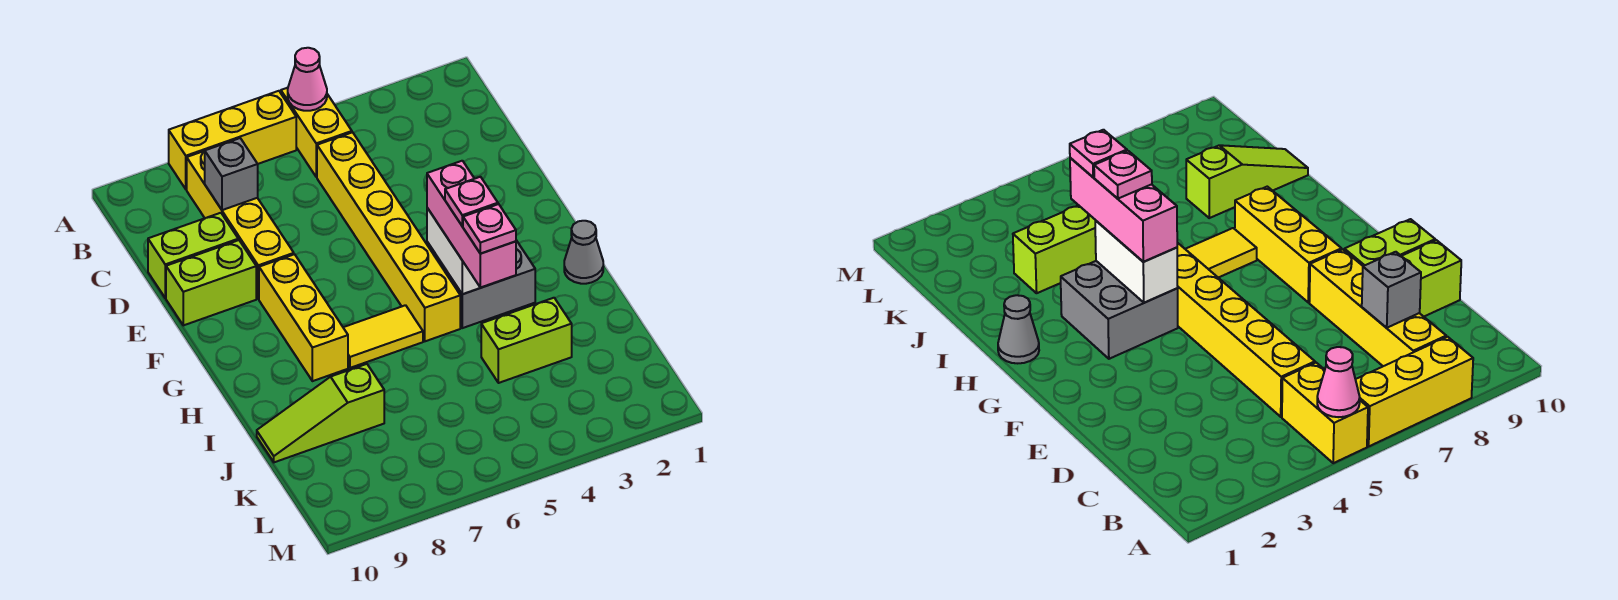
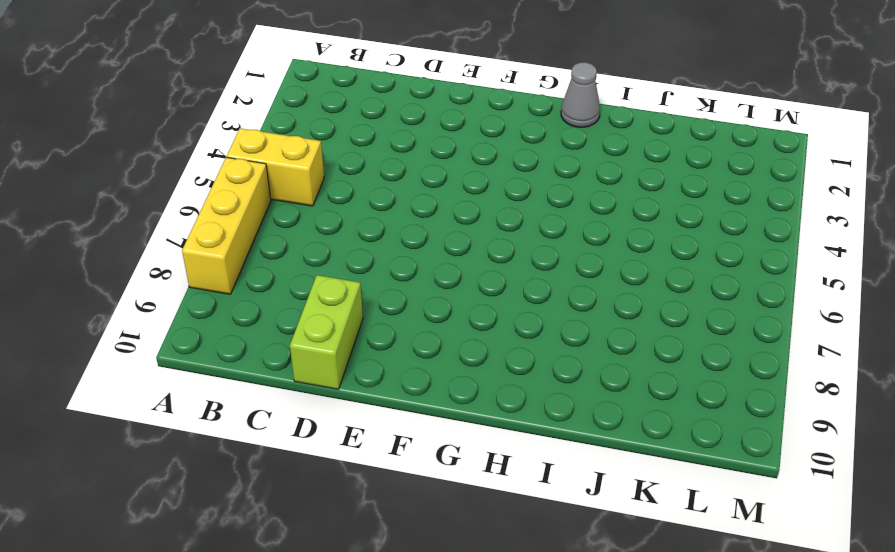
none -> yellow 1x4 brick [187,151,294,299]
none -> yellow 1x6 brick [317,132,460,341]
none -> lime 1x2 brick [166,240,256,325]

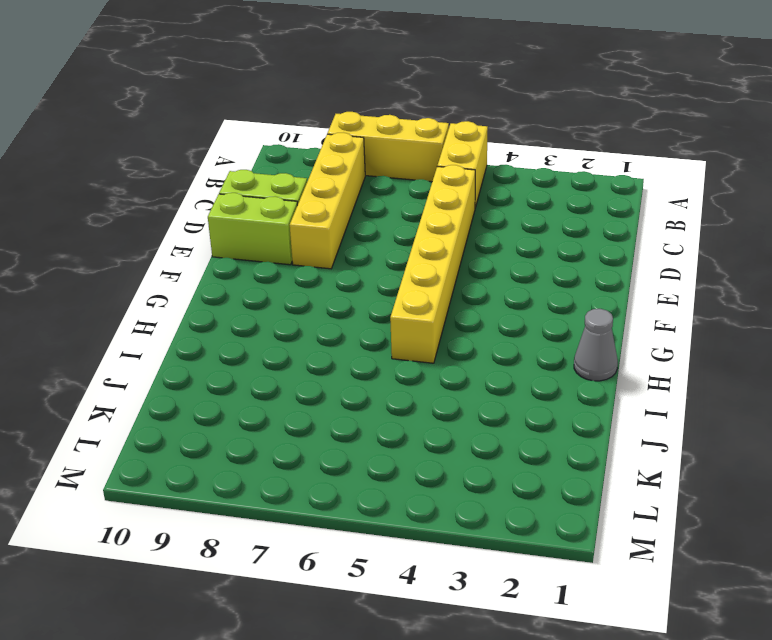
none -> yellow 1x3 brick [259,254,348,381]
none -> grey 2x2 brick [427,240,535,328]
none -> yellow 1x2 tile [343,305,423,368]

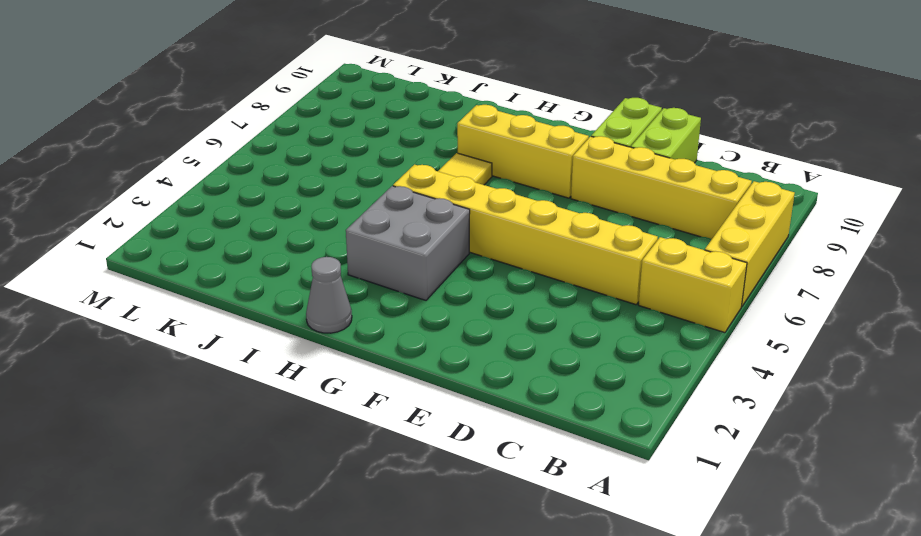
none -> lime 1x2 brick [481,298,572,383]
none -> lime 1x3 slope [257,364,384,462]
none -> pink 1x1 cone [288,48,327,111]

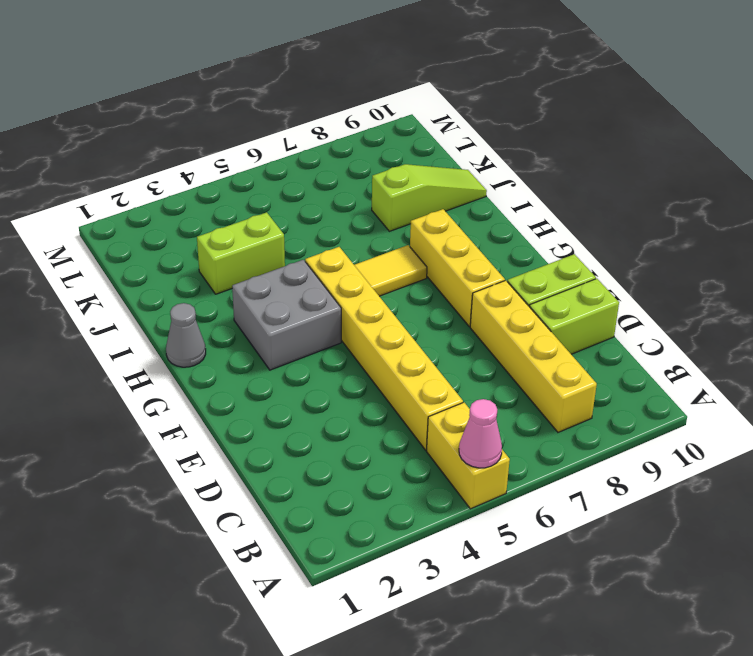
none -> yellow 1x3 brick [169,91,296,189]
none -> grey 1x1 brick [205,138,258,210]
none -> white 1x2 brick [427,208,480,294]

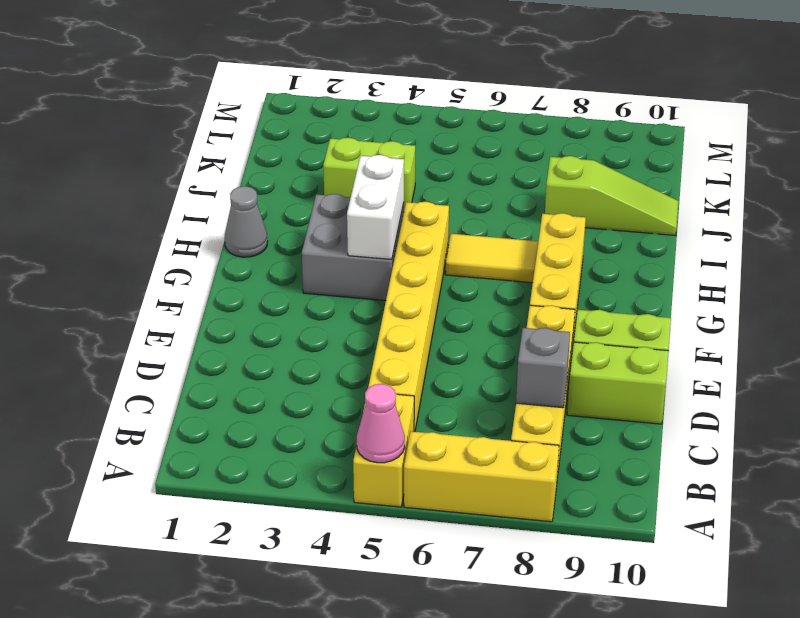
none -> pink 1x3 brick [427,161,516,288]
none -> pink 1x1 plate [445,177,498,226]
none -> pink 1x1 plate [463,204,516,254]

